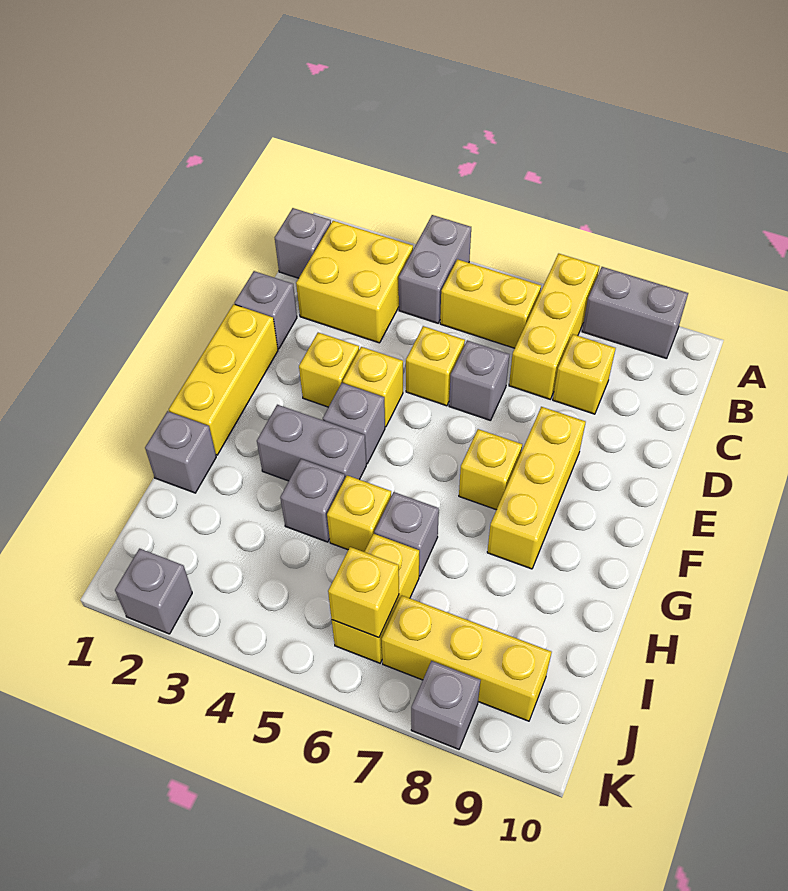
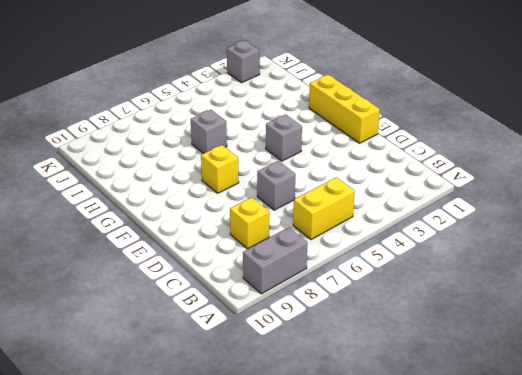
none -> grey 1x2 brick [399,215,471,323]
none -> yellow 1x3 brick [509,254,599,399]
none -> grey 1x1 brick [275,208,331,278]

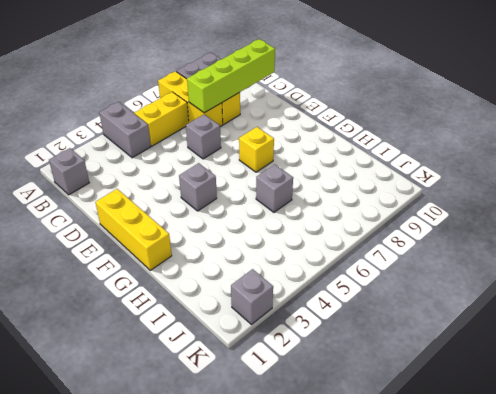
lime 1x4 brick [187,39,275,113] -> none
none -> yellow 2x2 brick [296,221,413,343]
none -> grey 1x1 brick [235,271,297,349]
none -> yellow 1x1 brick [406,326,465,406]

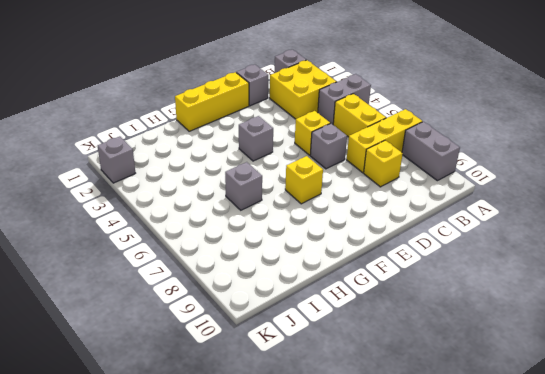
none -> yellow 1x1 brick [299,332,359,407]
none -> yellow 1x1 brick [343,347,403,427]
none -> yellow 1x3 brick [487,407,586,569]

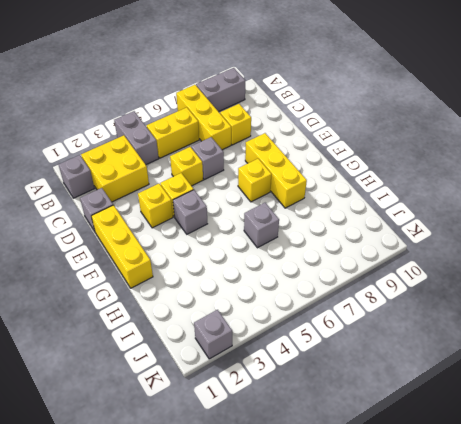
none -> grey 1x2 brick [257,405,366,481]
none -> grey 1x1 brick [145,411,216,493]
none -> grey 1x1 brick [280,459,345,542]

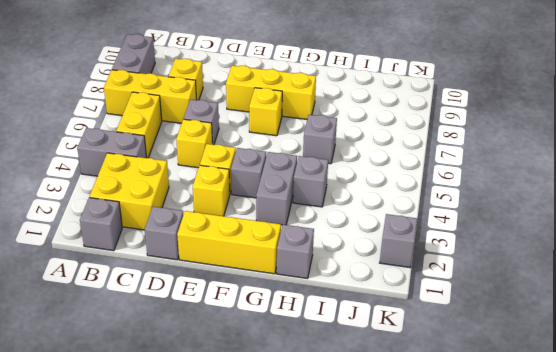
none -> yellow 1x1 brick [327,475,391,552]
none -> yellow 1x2 brick [332,534,419,663]
none -> yellow 1x3 brick [382,596,552,721]

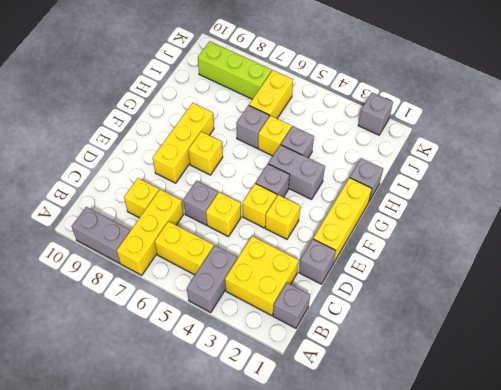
lime 1x3 brick [198,41,272,99] -> yellow 1x3 brick [382,596,552,721]
none -> grey 1x1 brick [411,661,481,749]
none -> yellow 1x1 brick [328,547,399,638]

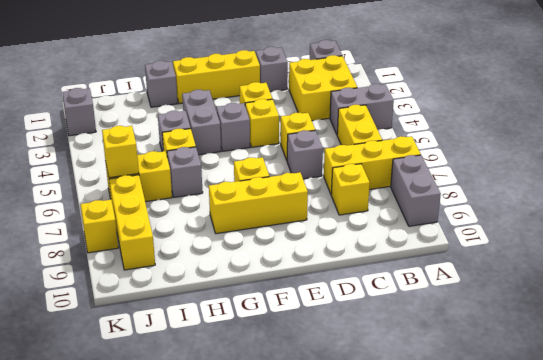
yellow 1x1 brick [81,200,118,253] -> grey 1x1 brick [411,661,481,749]

